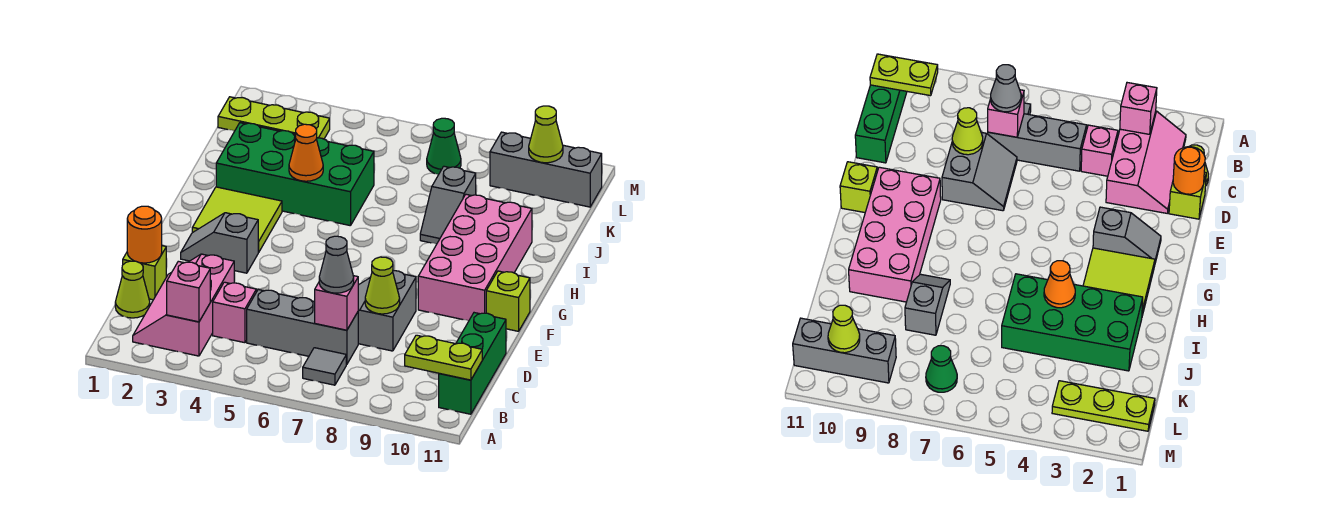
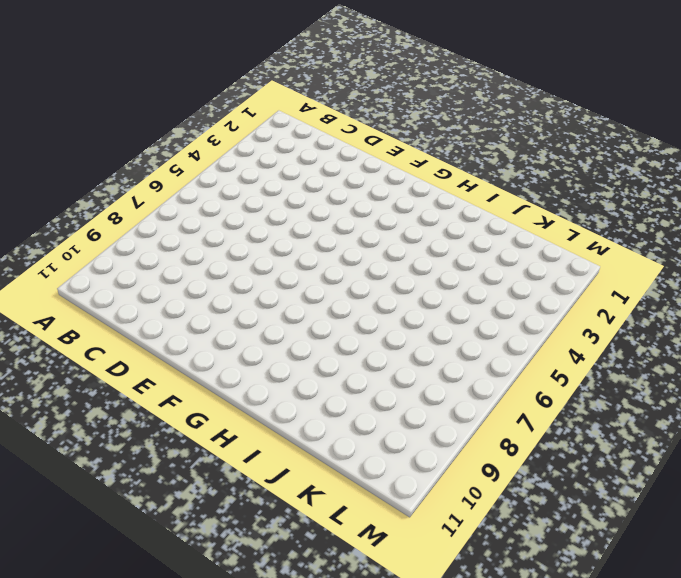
none -> pink 2x3 slope [133,254,234,356]
none -> grey 1x1 tile [303,348,346,385]
none -> green 1x3 brick [439,313,506,414]

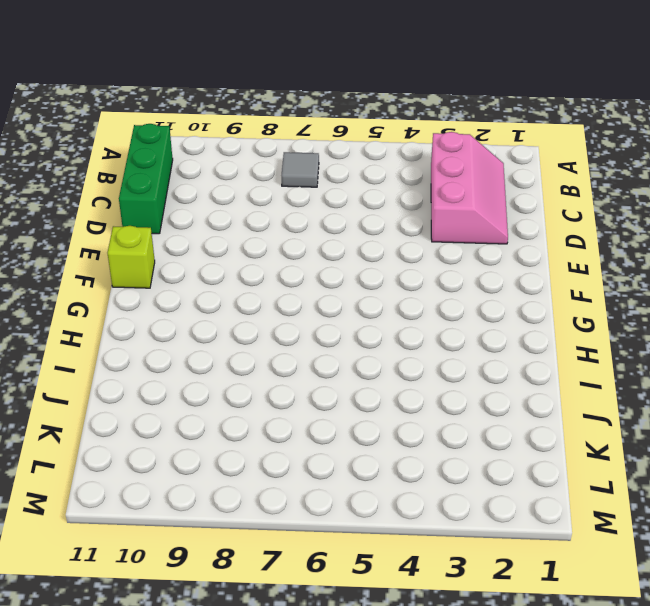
none -> lime 1x1 cone [115,261,150,318]
none -> pink 1x1 brick [213,282,256,343]
none -> grey 1x3 brick [247,290,358,364]

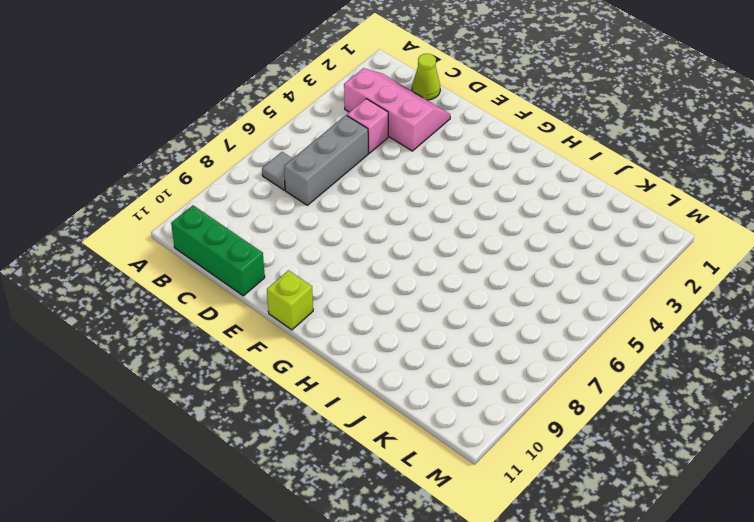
none -> lime 1x1 brick [123,246,166,300]
none -> grey 2x2 slope [358,271,416,351]
none -> grey 1x2 slope [181,213,259,273]

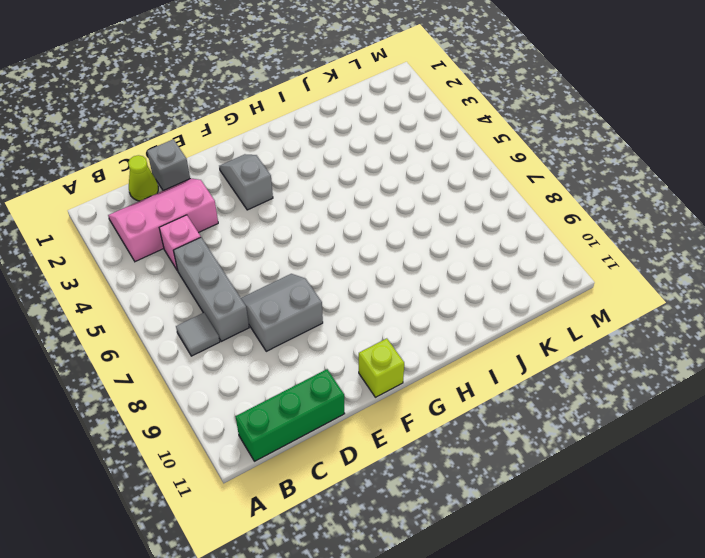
grey 1x1 brick [147,139,190,191] -> lime 1x1 brick [123,246,166,300]
none -> pink 2x4 brick [418,194,532,321]
none -> lime 2x2 tile [192,187,282,252]
none -> green 2x4 brick [216,123,374,226]

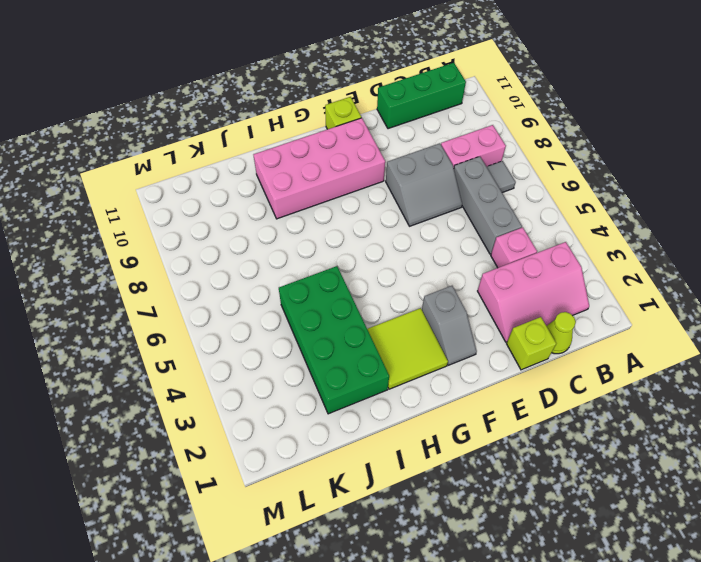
pink 1x2 brick [441,125,506,168] -> none
none -> grey 1x2 slope [420,166,476,244]
none -> lime 1x3 plate [218,97,330,139]
none -> green 1x1 cone [427,118,461,175]

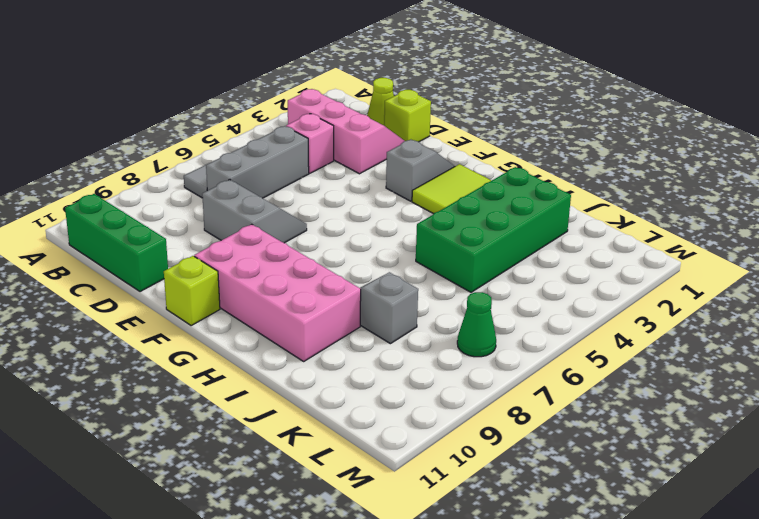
none -> lime 1x3 plate [218,97,330,139]
none -> grey 1x3 brick [490,132,602,207]
none -> pink 1x1 brick [167,261,210,322]

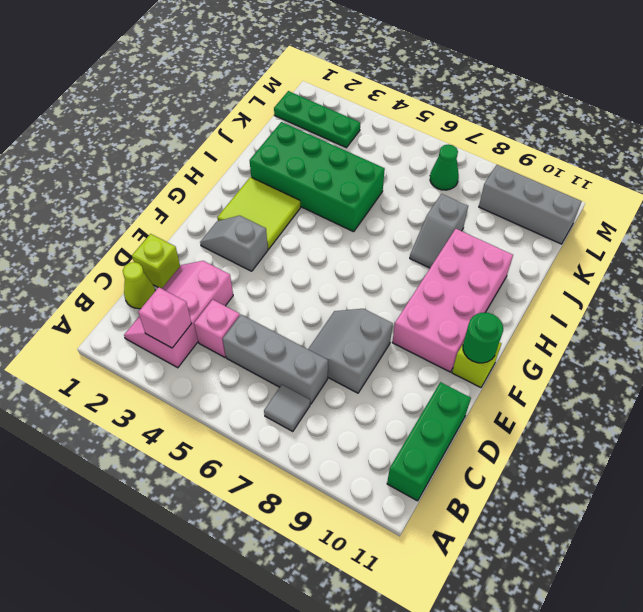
green 1x1 round brick [463,313,503,363] -> none
green 1x3 plate [274,91,360,148] -> lime 1x3 plate [218,97,330,139]
none -> lime 1x2 plate [405,335,482,380]
none -> pink 1x1 brick [315,276,358,330]
none -> orange 1x1 round brick [127,206,162,263]

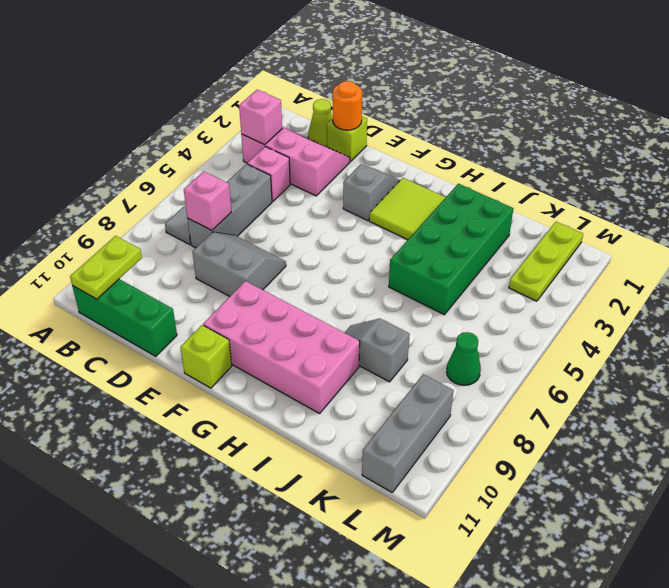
none -> lime 1x1 cone [365,257,400,314]
none -> orange 1x1 cone [289,124,323,181]
none -> lime 1x1 cone [529,106,563,163]

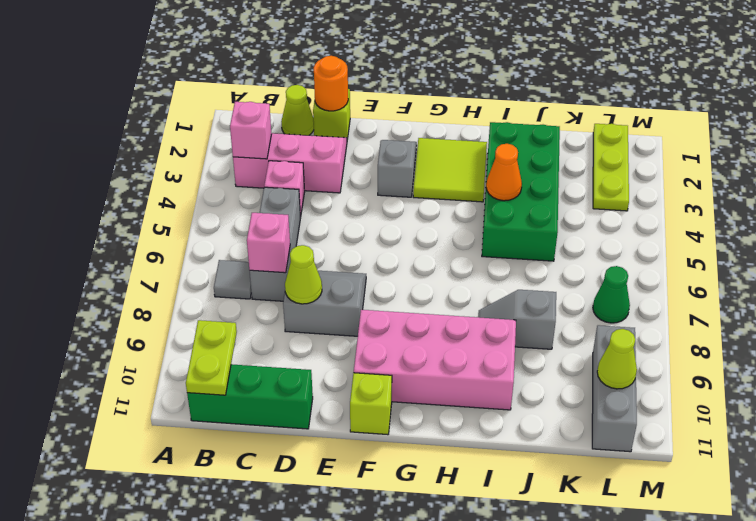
none -> grey 1x1 cone [319,236,354,293]

